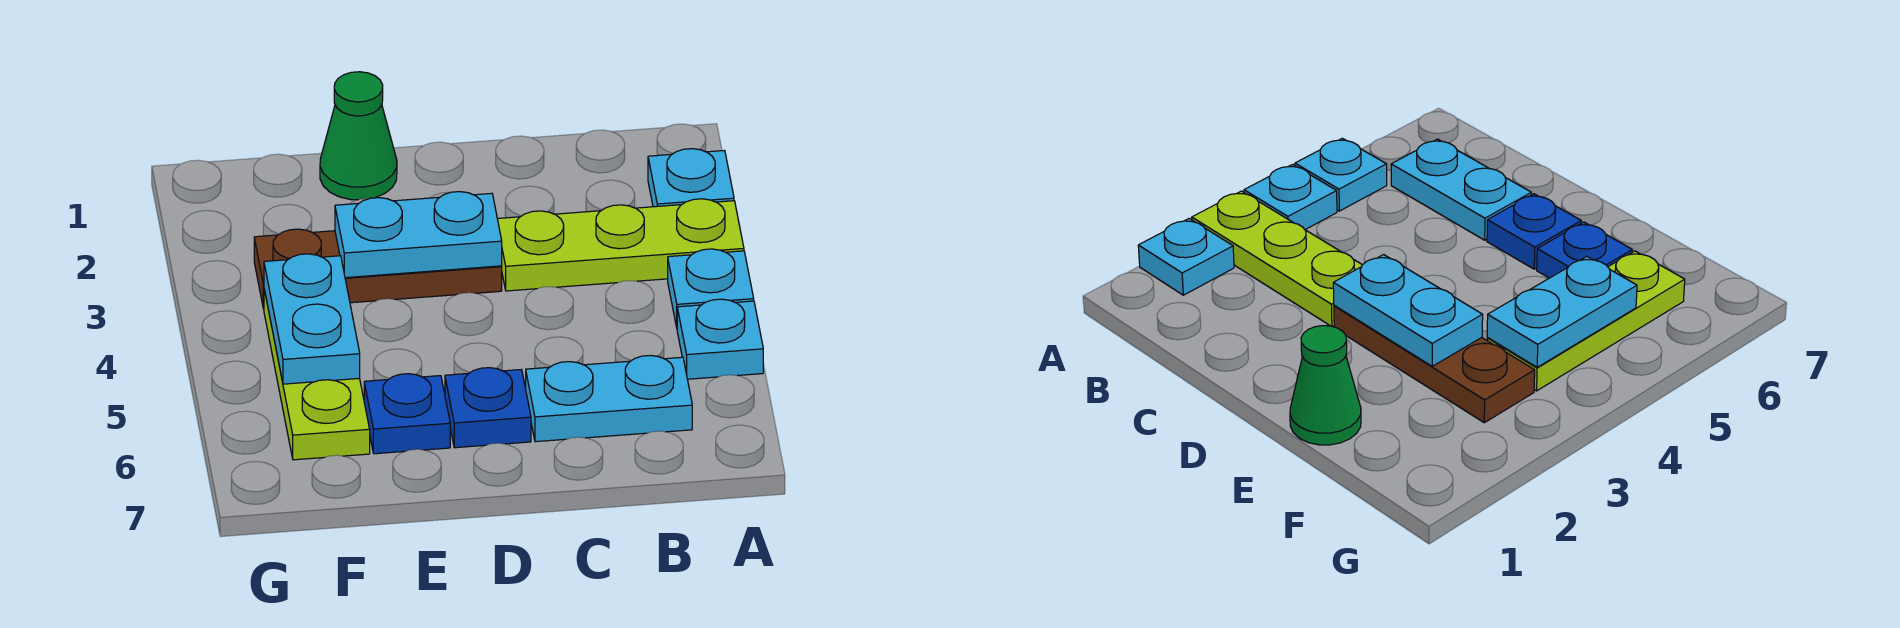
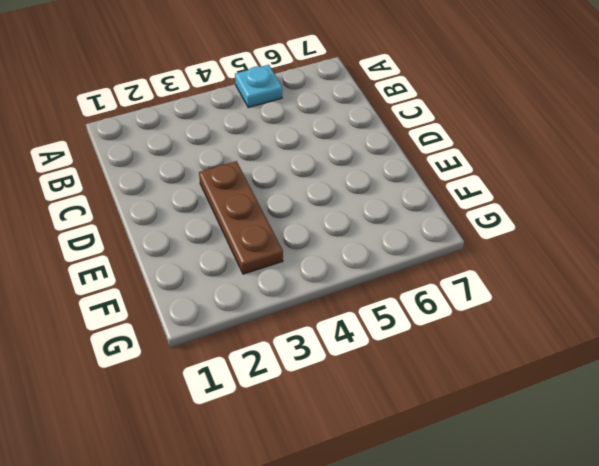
none -> cyan 1x1 plate [648,149,734,207]
none -> lime 1x3 plate [497,199,744,291]
none -> cyan 1x1 plate [668,249,754,327]

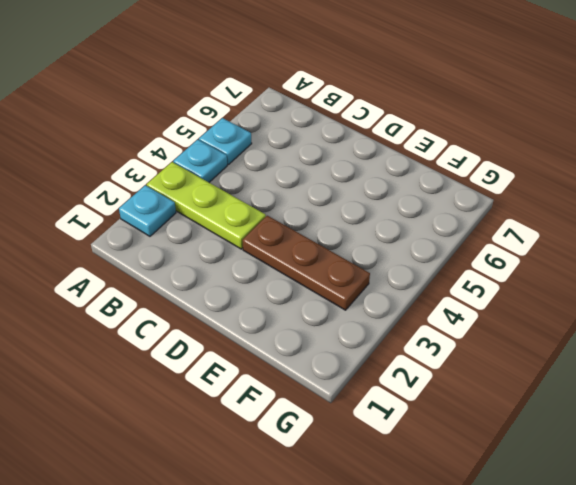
none -> cyan 1x2 plate [526,355,692,442]
none -> blue 1x1 plate [445,368,531,448]
none -> green 1x1 cone [320,72,397,200]

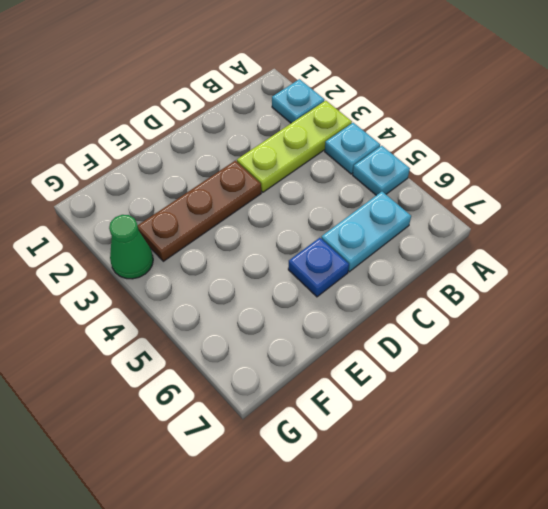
green 1x1 cone [109,215,153,279] -> green 1x1 cone moved to [320,72,397,200]
none -> blue 1x1 plate [364,374,450,454]
none -> lime 1x3 plate [264,289,370,460]
none -> cyan 1x2 plate [335,192,502,278]

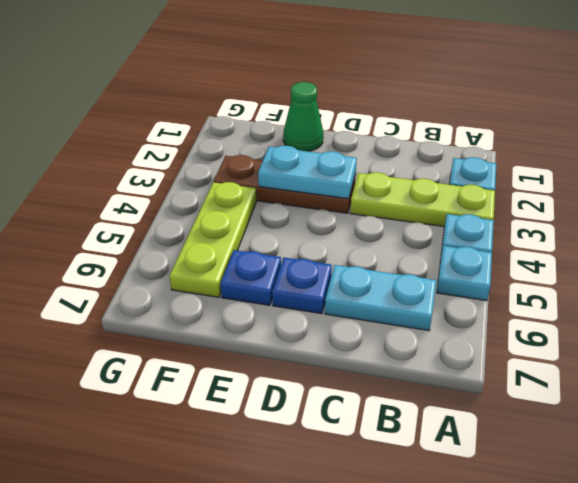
none -> cyan 1x2 plate [264,254,360,384]

